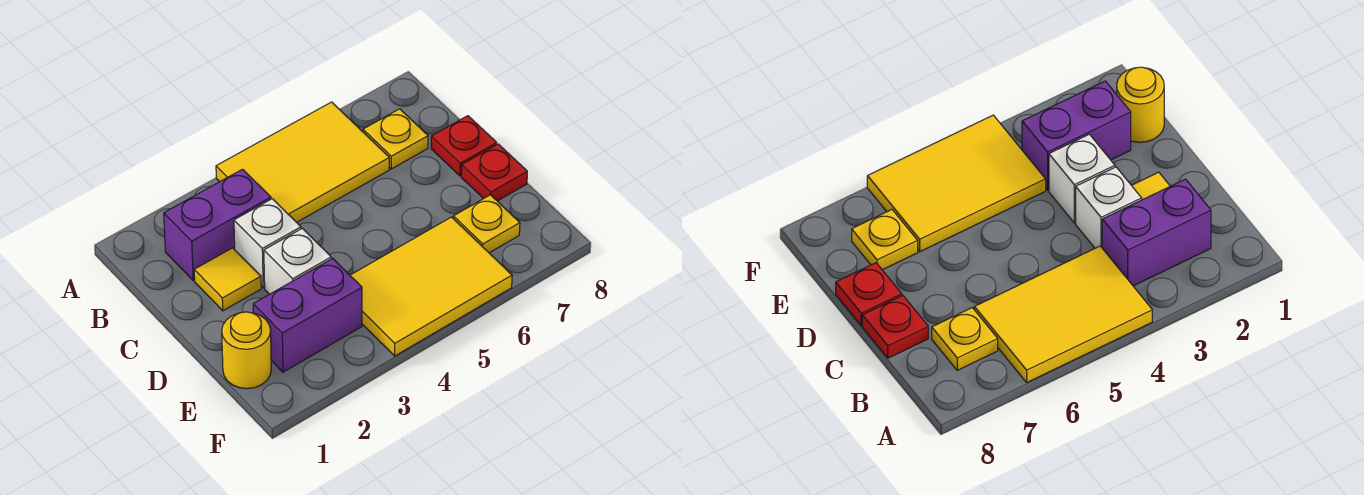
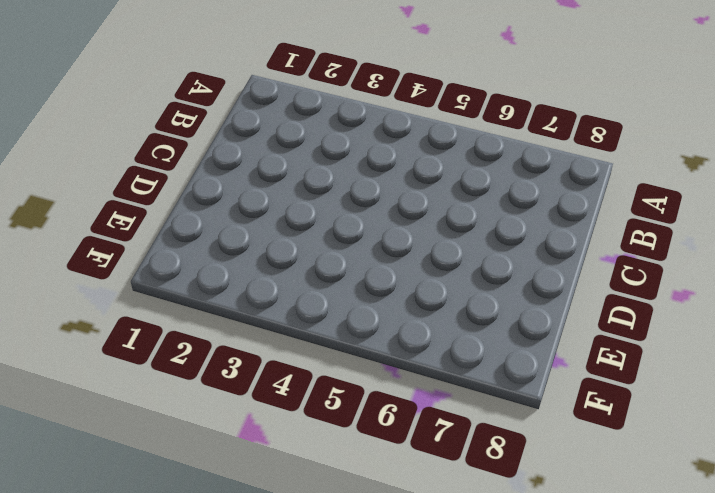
none -> yellow 2x3 tile [216,102,389,222]
none -> purple 1x2 brick [164,169,271,280]
none -> yellow 1x1 plate [363,109,428,169]

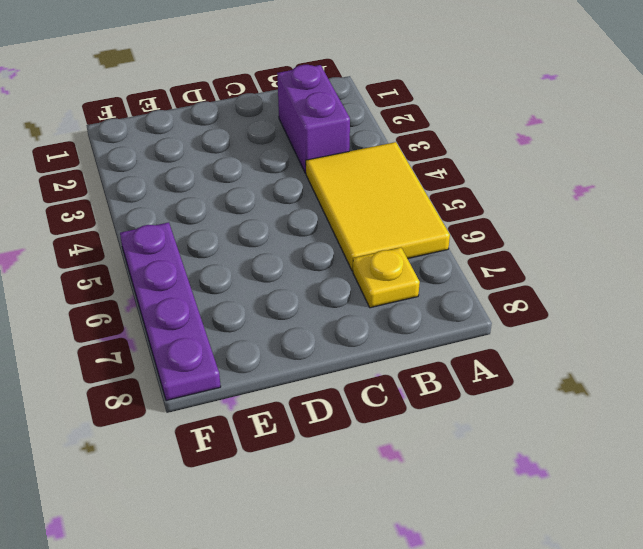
purple 1x4 plate [120,222,221,401] -> yellow 2x3 tile [350,217,512,356]
none -> yellow 1x1 tile [194,248,261,311]
none -> white 1x1 brick [234,199,301,288]
none -> red 1x1 plate [431,116,497,176]

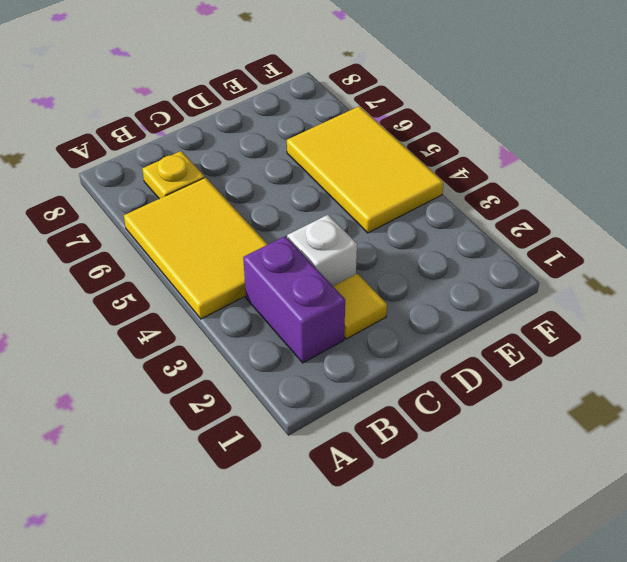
none -> red 1x1 plate [431,116,497,176]
none -> white 1x1 brick [264,228,331,294]
none -> red 1x1 plate [461,144,527,201]

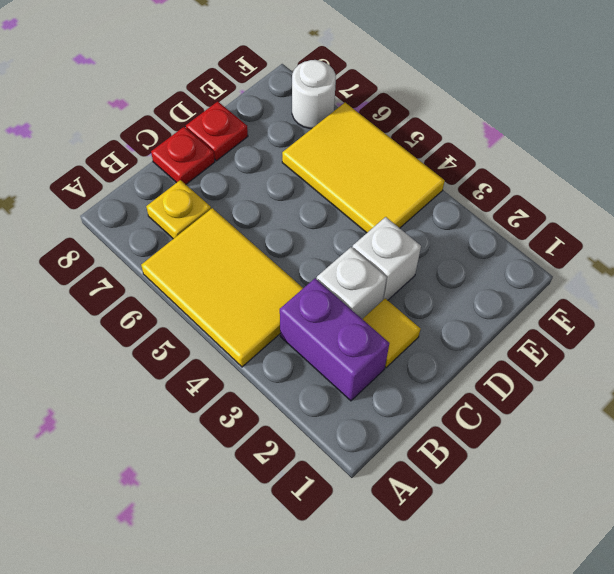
white 1x1 round brick [292,60,336,129] -> none
none -> yellow 1x1 round brick [222,312,271,389]
none -> purple 1x2 brick [253,259,362,372]
none -> yellow 1x1 plate [453,195,520,253]

